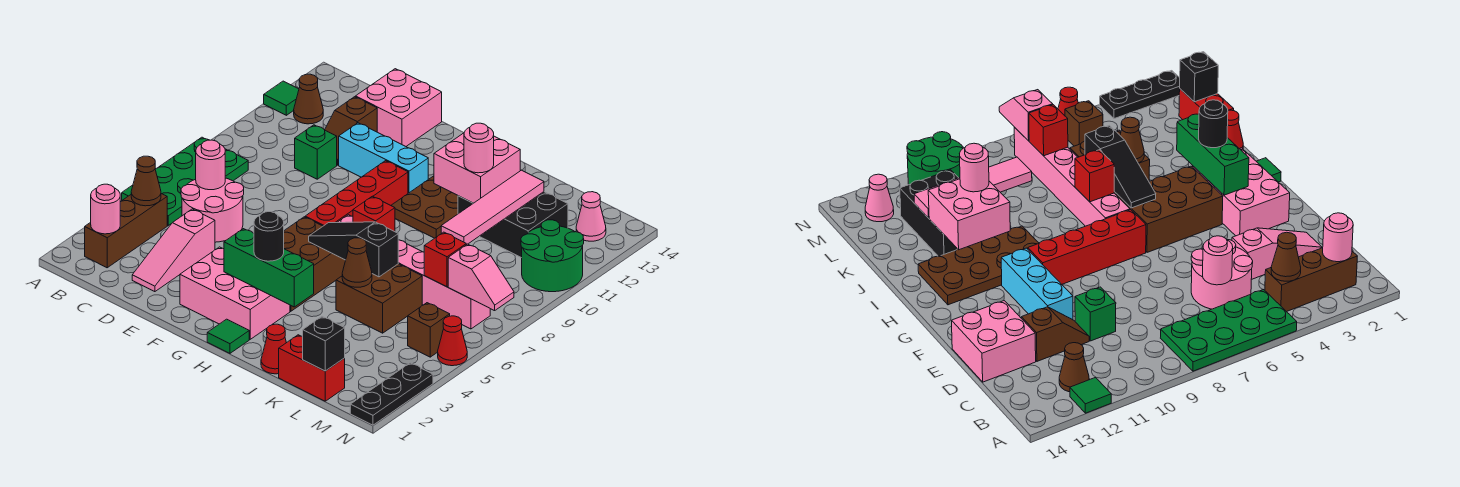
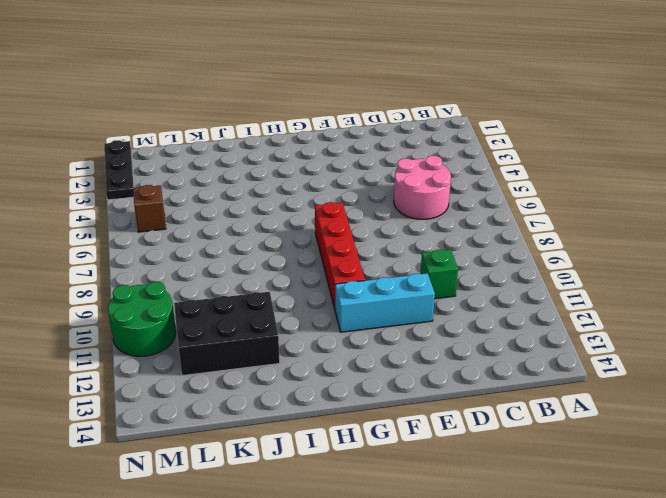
none -> green 2x4 plate [122,137,248,225]
none -> green 1x1 tile [264,81,299,115]
none -> brown 1x3 brick [85,194,167,268]
none -> brown 1x1 cone [294,74,323,124]

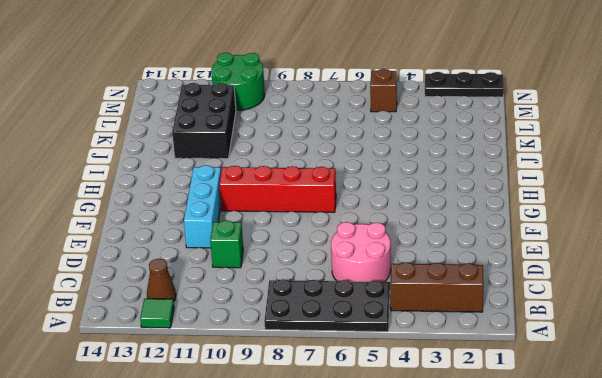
black 2x4 plate [264,279,390,332] -> green 2x4 plate [122,137,248,225]
none -> pink 1x3 slope [132,209,215,292]
none -> brown 1x2 slope [325,97,377,165]
none -> pink 2x2 brick [356,69,442,146]
none -> pink 2x3 brick [180,247,290,339]

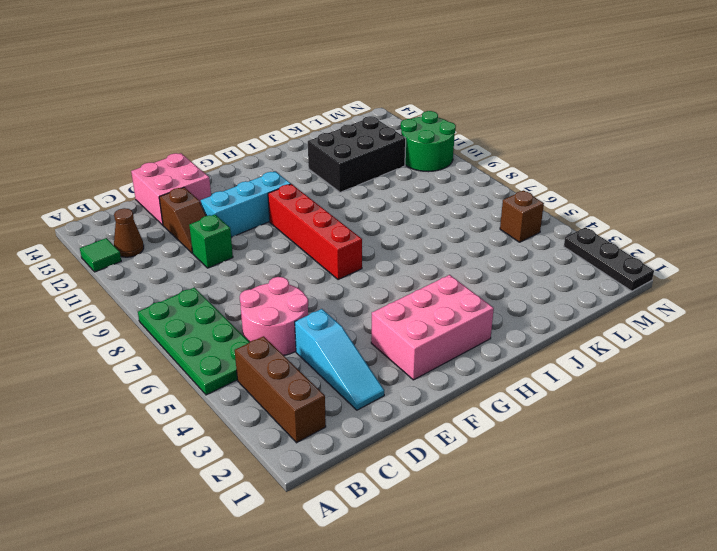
cyan 1x3 slope [295,309,384,410] -> pink 1x3 slope [132,209,215,292]
none -> brown 2x3 brick [284,217,346,311]
none -> green 1x1 tile [207,319,249,353]
none -> pink 1x6 brick [337,215,490,329]
none -> brown 2x4 plate [391,176,458,238]

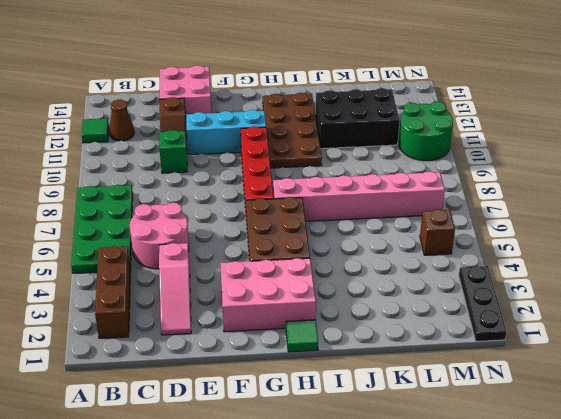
none -> red 1x1 cone [261,324,286,374]
none -> brown 2x2 brick [336,264,422,333]
none -> red 1x2 brick [279,335,345,401]
none -> pink 1x1 cone [576,192,606,241]

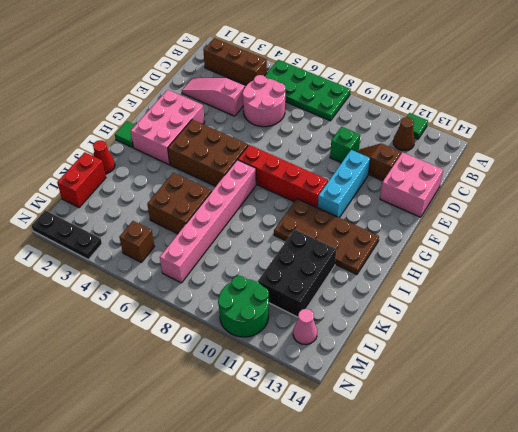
none -> red 1x1 cone [438,316,467,366]
none -> pink 1x1 round brick [91,184,120,234]
none -> brown 1x1 cone [131,156,161,206]
none -> pink 1x1 round brick [196,140,225,190]

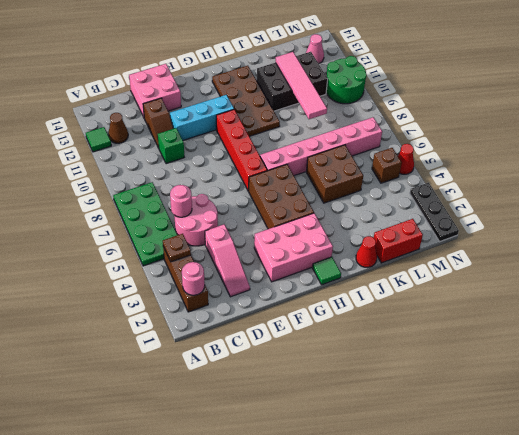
brown 1x1 plate [163,234,191,262] -> brown 1x1 cone [131,156,161,206]
none -> green 1x3 brick [224,229,314,307]
none -> black 1x3 slope [309,222,398,277]
none -> red 1x1 brick [353,196,395,232]
none -> pink 2x2 brick [434,133,521,203]

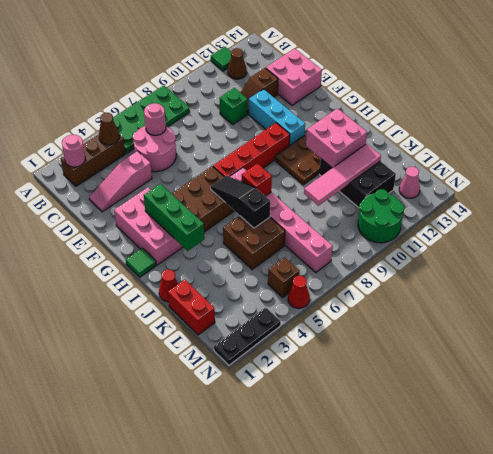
none -> brown 1x1 cone [342,238,372,287]
none -> black 1x1 brick [303,317,345,371]
none -> red 1x1 brick [424,232,466,287]
none -> pink 1x2 slope [448,244,514,311]

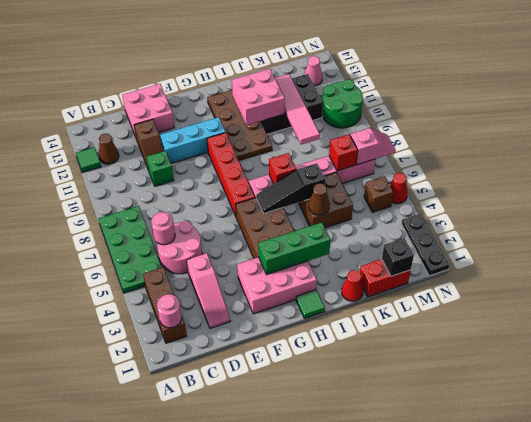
none -> brown 1x1 cone [131,156,161,206]
none -> black 1x1 round brick [254,212,284,261]
none -> pink 1x1 round brick [464,123,494,173]

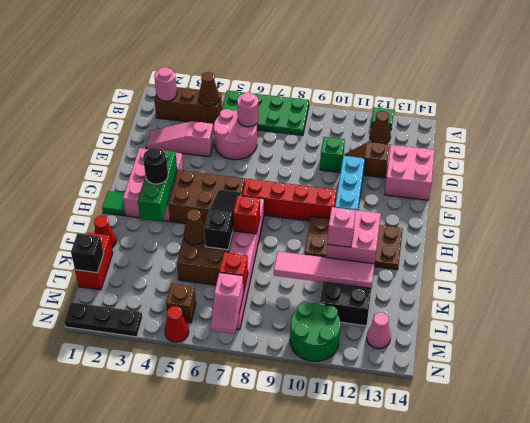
pink 1x1 brick [327,207,356,247] -> pink 1x1 round brick [464,123,494,173]

